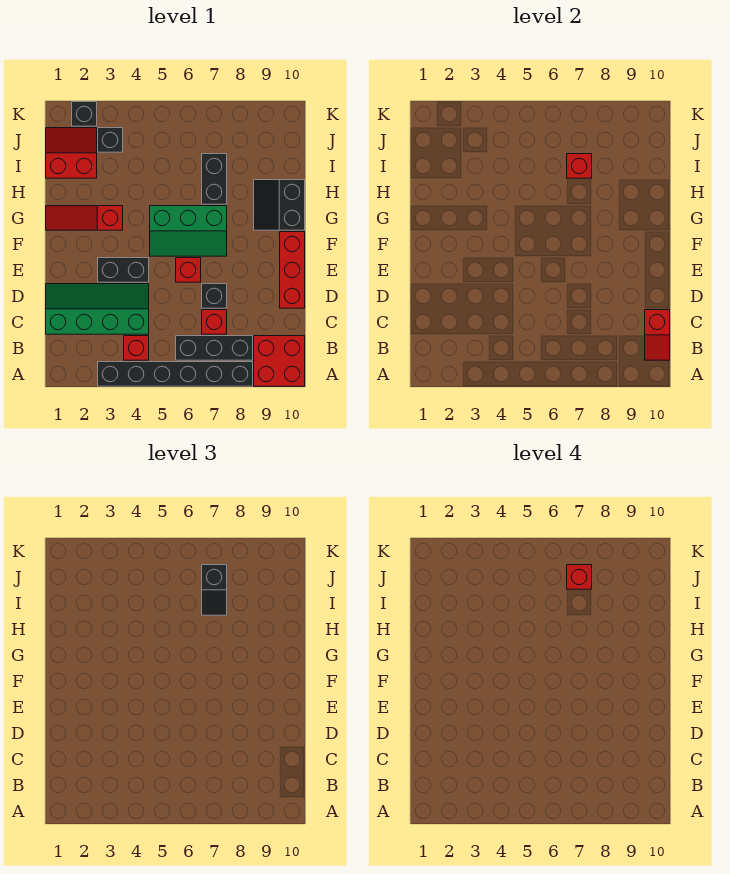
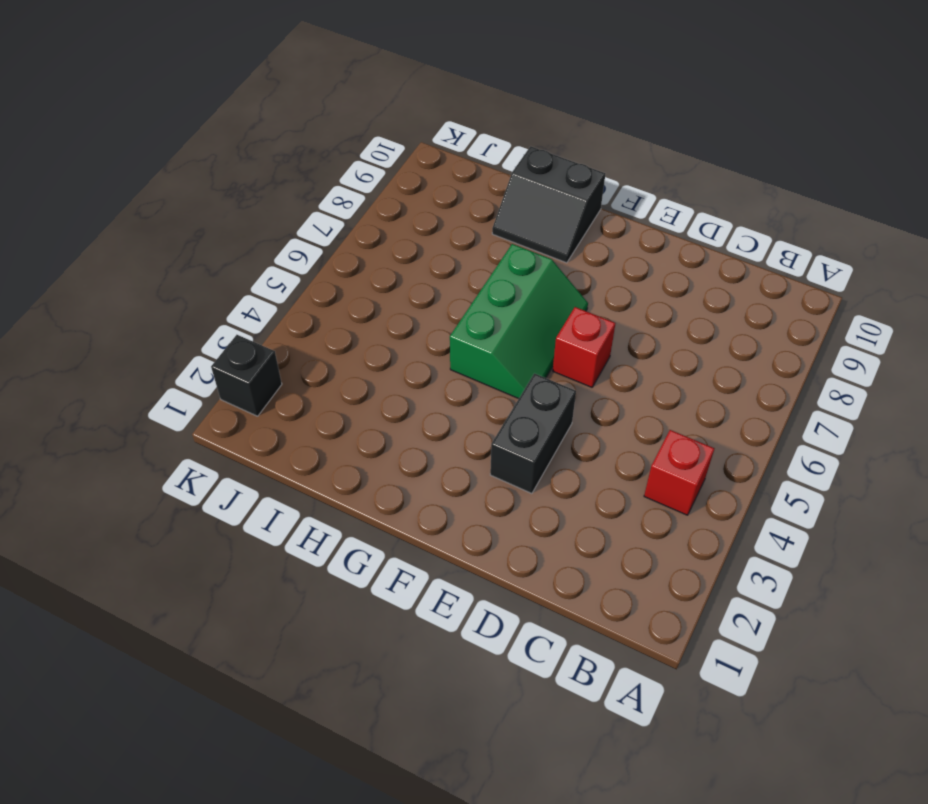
none -> black 1x6 brick [98,362,253,386]
none -> red 2x2 brick [254,336,305,386]
none -> black 1x3 brick [176,336,253,360]

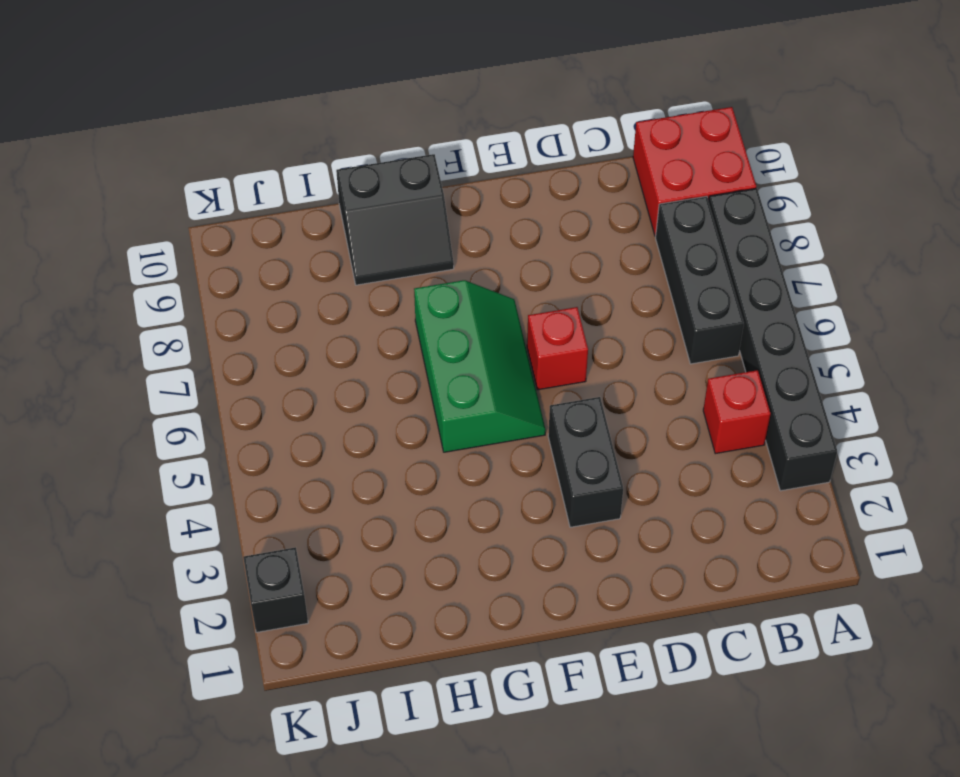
none -> green 2x4 slope [46,284,149,334]
none -> red 1x1 brick [202,310,227,334]
none -> black 1x1 brick [202,284,227,308]

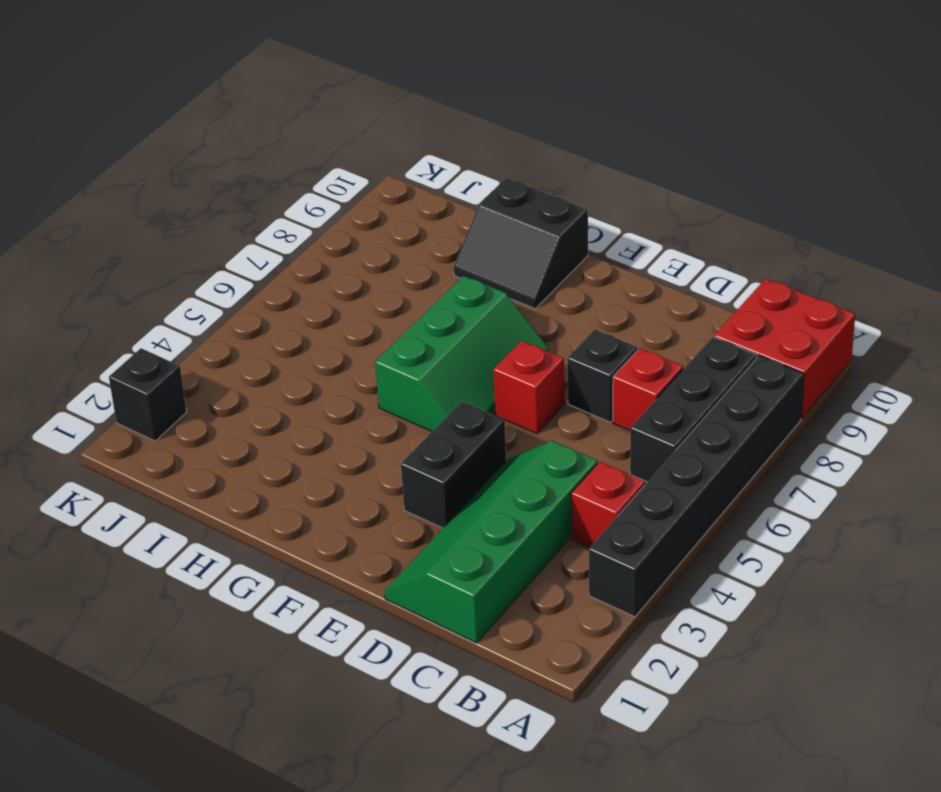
none -> red 1x3 brick [280,232,305,308]
none -> red 1x3 slope [46,206,123,230]
none -> black 1x2 brick [202,154,227,204]

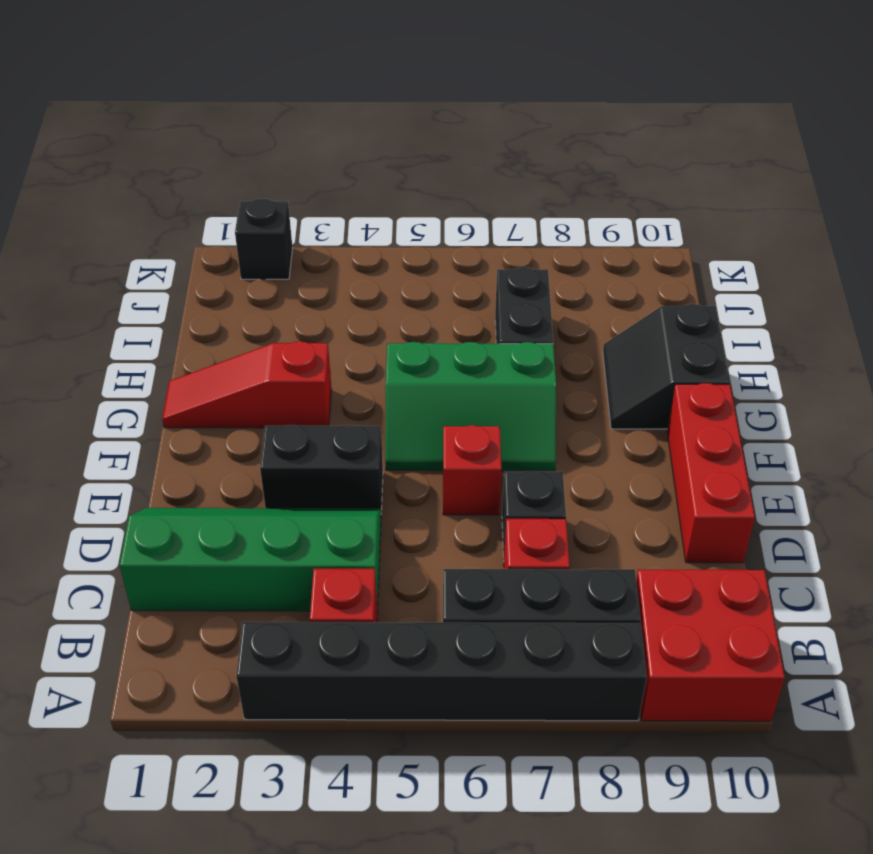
none -> red 2x2 slope [46,128,97,178]
none -> black 1x1 brick [98,128,123,152]
none -> red 1x2 slope [645,310,670,360]

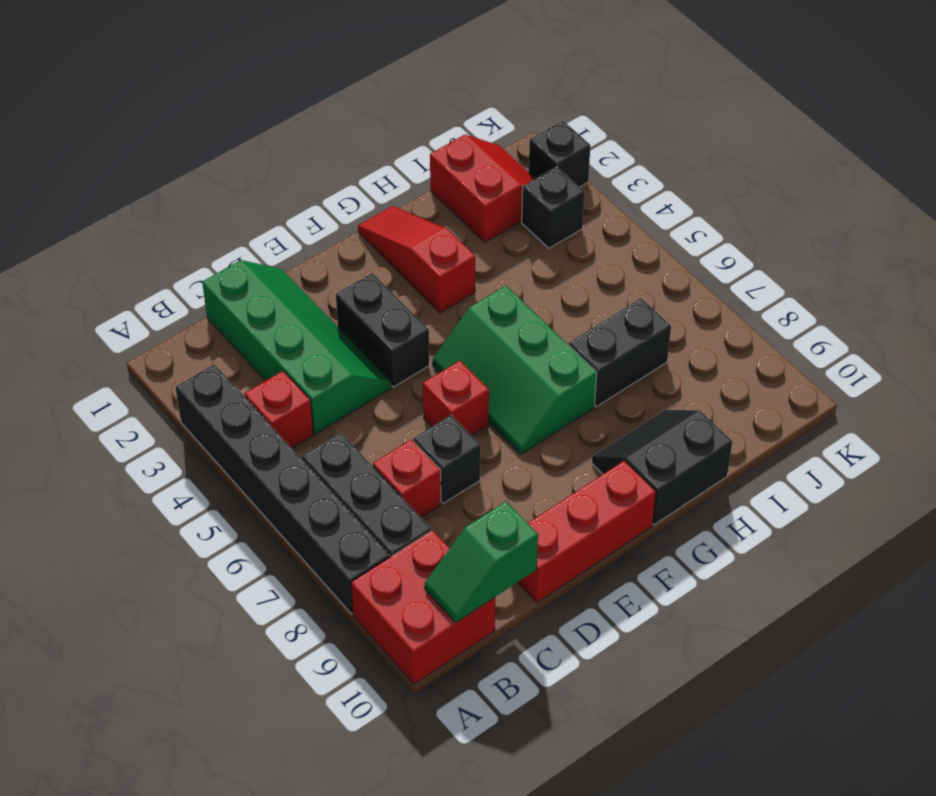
green 1x2 slope [425,501,538,623] -> red 1x2 slope [645,310,670,360]
none -> red 1x1 brick [567,154,592,178]
none -> black 1x2 slope [202,565,227,615]
none -> red 1x1 brick [567,565,592,589]

